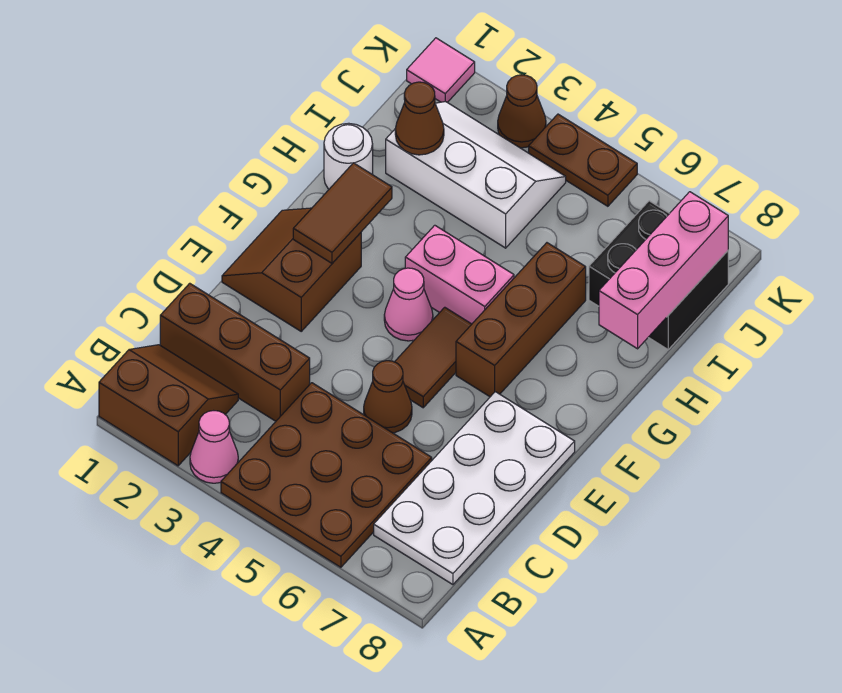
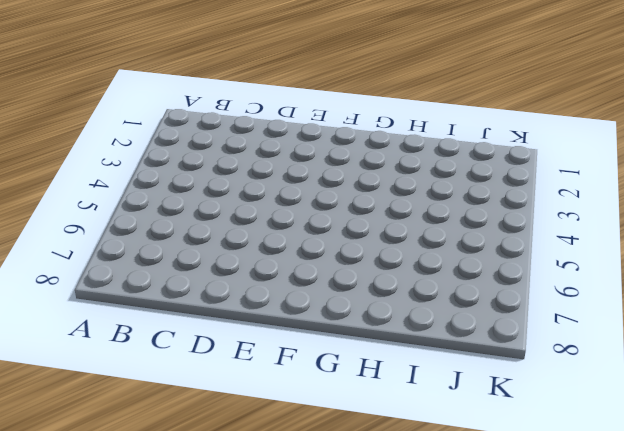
none -> brown 2x2 slope [99,345,238,466]
none -> pink 1x1 cone [190,411,238,483]
none -> brown 3x3 plate [221,383,432,567]

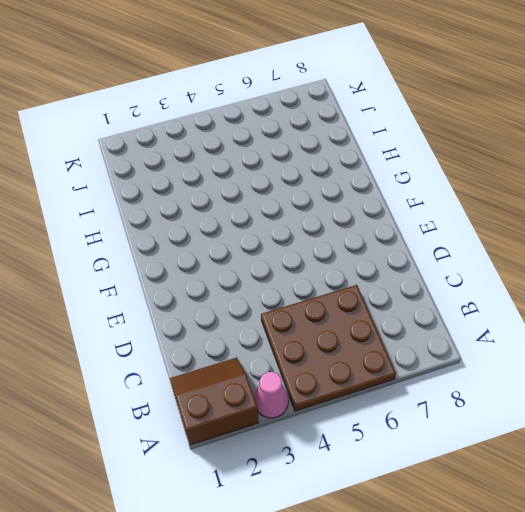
none -> white 2x4 plate [374,392,575,585]
none -> brown 1x3 brick [160,283,310,421]
none -> brown 1x1 cone [364,361,412,433]

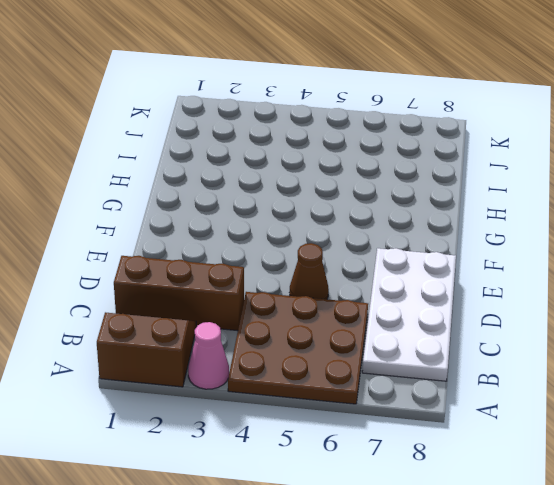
none -> brown 2x2 slope [222,208,361,331]
none -> brown 1x2 tile [395,307,472,408]
none -> pink 1x1 cone [384,268,433,341]

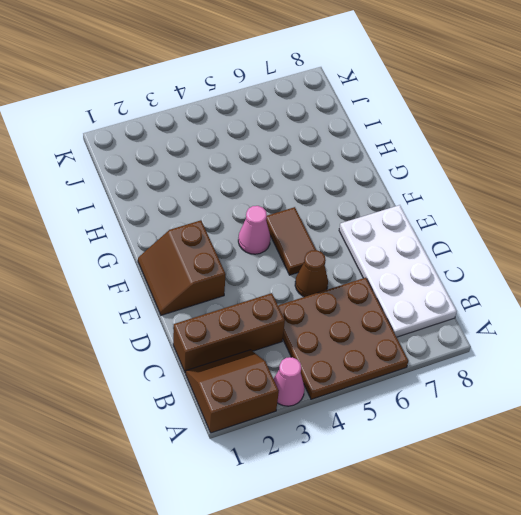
none -> brown 1x3 brick [456,243,586,397]
none -> pink 1x2 brick [405,225,514,324]
none -> white 1x1 round brick [324,123,373,189]

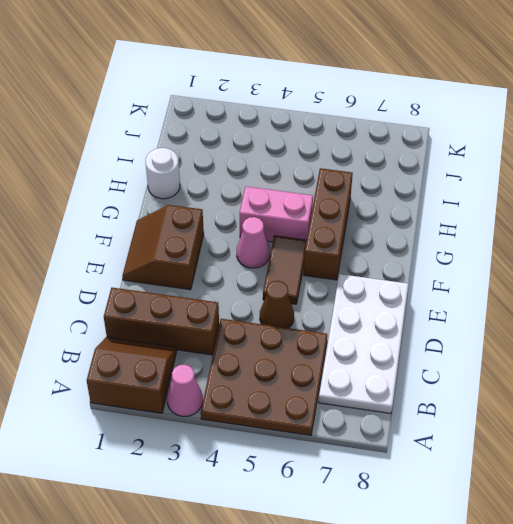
none -> white 2x3 slope [386,102,566,248]
none -> black 2x2 brick [589,201,728,349]
none -> pink 1x1 tile [407,38,475,103]

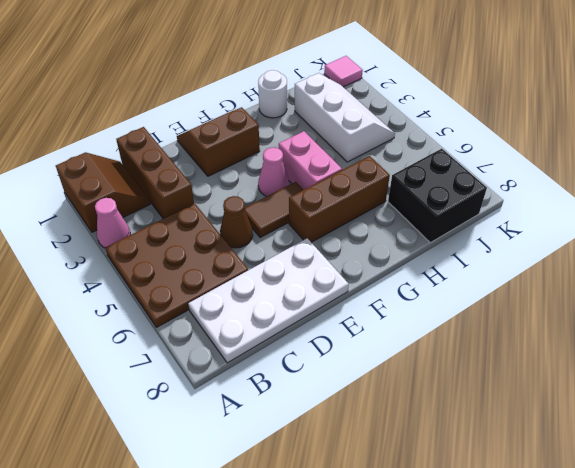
none -> brown 1x1 cone [498,75,546,148]
none -> brown 1x2 plate [529,114,637,206]
none -> brown 1x2 tile [293,163,392,263]

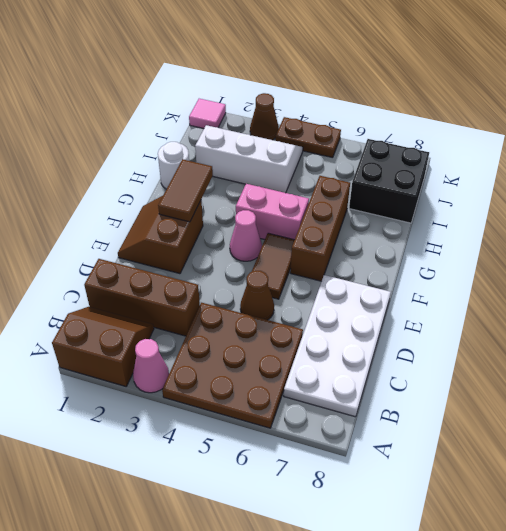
none -> pink 1x3 brick [599,192,728,349]
none -> brown 1x1 cone [395,82,444,155]

